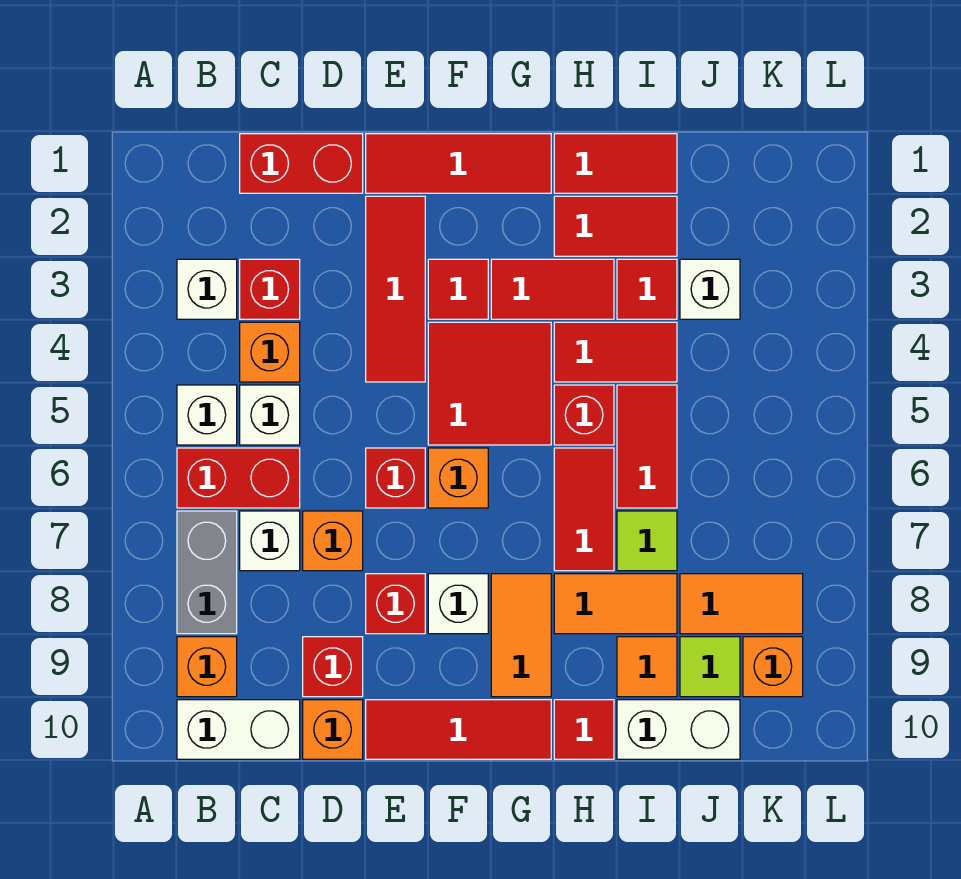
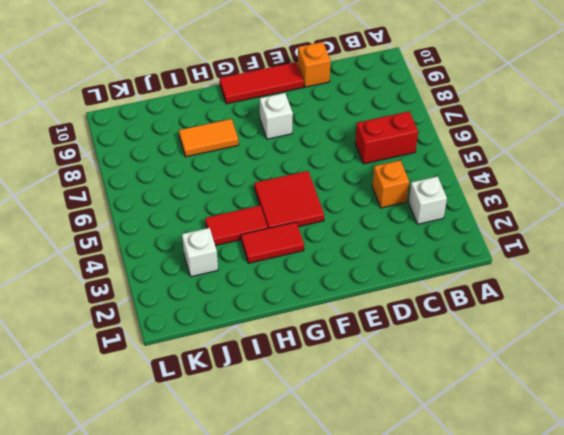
none -> white 1x1 brick [177,385,237,445]
none -> grey 1x2 brick [177,511,237,634]
none -> orange 1x1 brick [177,637,237,697]
none -> white 1x2 brick [177,700,300,759]

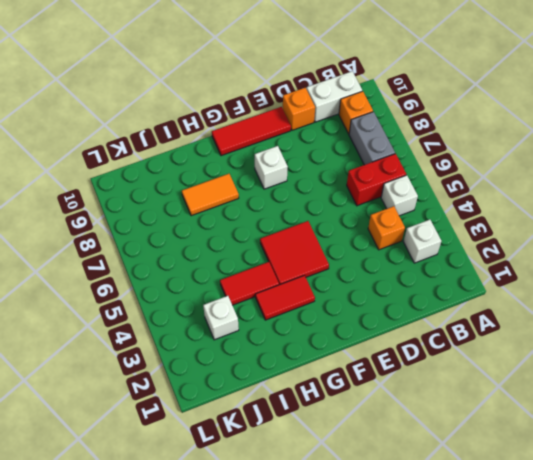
none -> red 1x2 brick [240,134,363,193]
none -> red 1x1 brick [240,259,300,319]
none -> white 1x1 brick [240,385,300,445]
none -> white 1x1 brick [240,511,300,571]

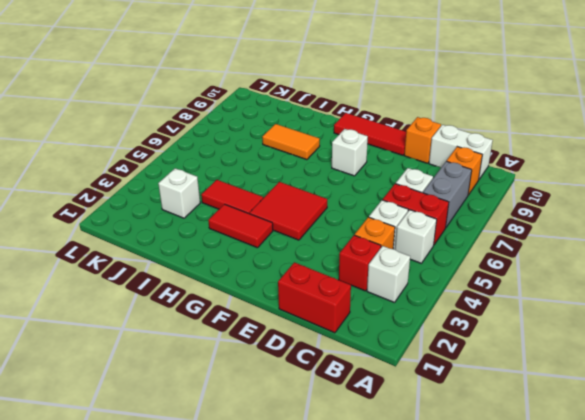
none -> orange 1x1 brick [303,511,363,571]
none -> red 1x1 brick [303,637,363,697]
none -> red 1x3 tile [366,134,551,193]
none -> red 1x3 tile [366,196,425,382]

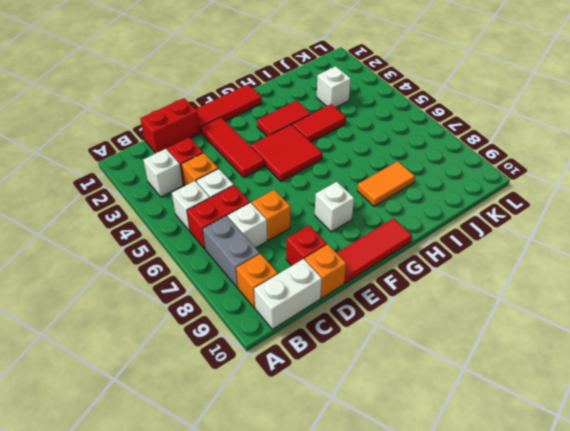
none -> red 1x1 brick [366,448,425,508]
none -> red 1x1 brick [366,574,425,634]
none -> red 1x1 tile [428,259,488,319]
none -> orange 1x1 brick [428,448,488,508]

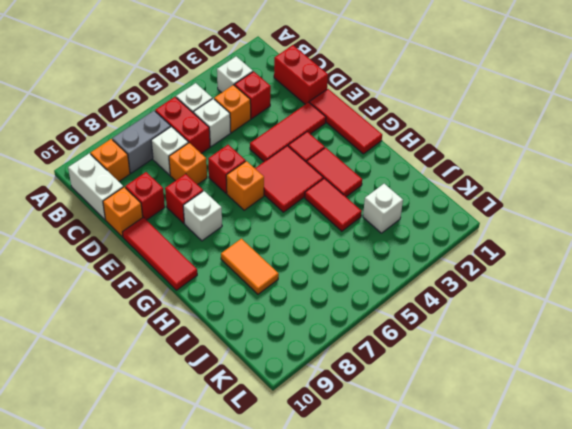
none -> orange 1x2 tile [491,574,551,697]
none -> red 1x2 tile [554,134,677,193]
none -> red 1x2 tile [554,196,677,256]
none -> red 1x1 brick [554,385,614,445]

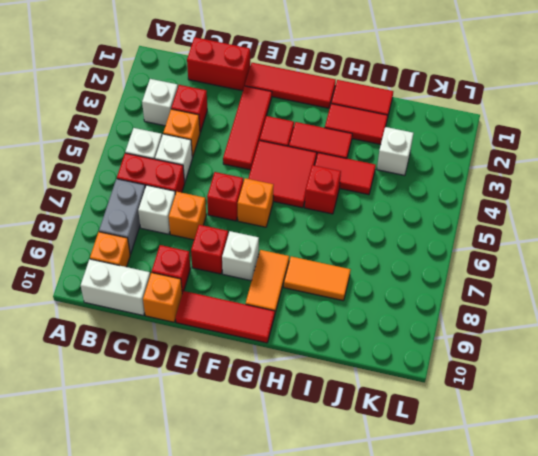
none -> red 1x2 tile [554,448,614,571]
none -> red 1x1 tile [554,700,614,759]
none -> red 1x1 tile [617,259,677,319]
none -> red 1x2 tile [617,385,677,508]

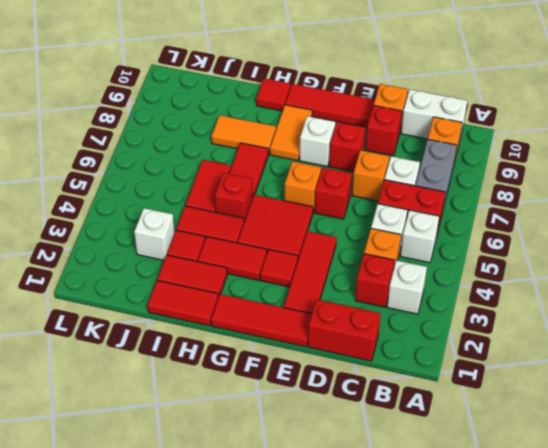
none -> lime 1x1 tile [617,511,677,571]
none -> orange 1x1 tile [617,637,677,697]
none -> white 1x2 brick [617,700,740,759]
none -> orange 1x2 tile [680,574,803,634]

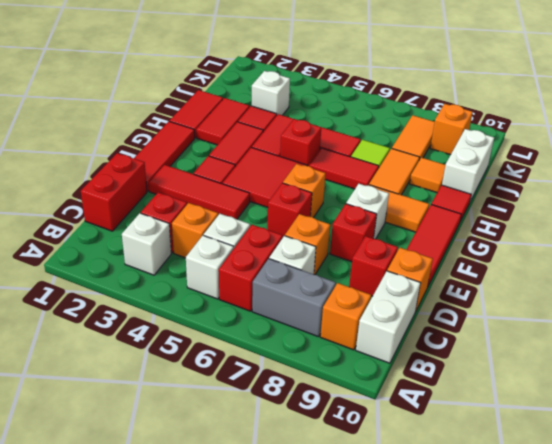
none -> lime 1x1 tile [680,637,740,697]

